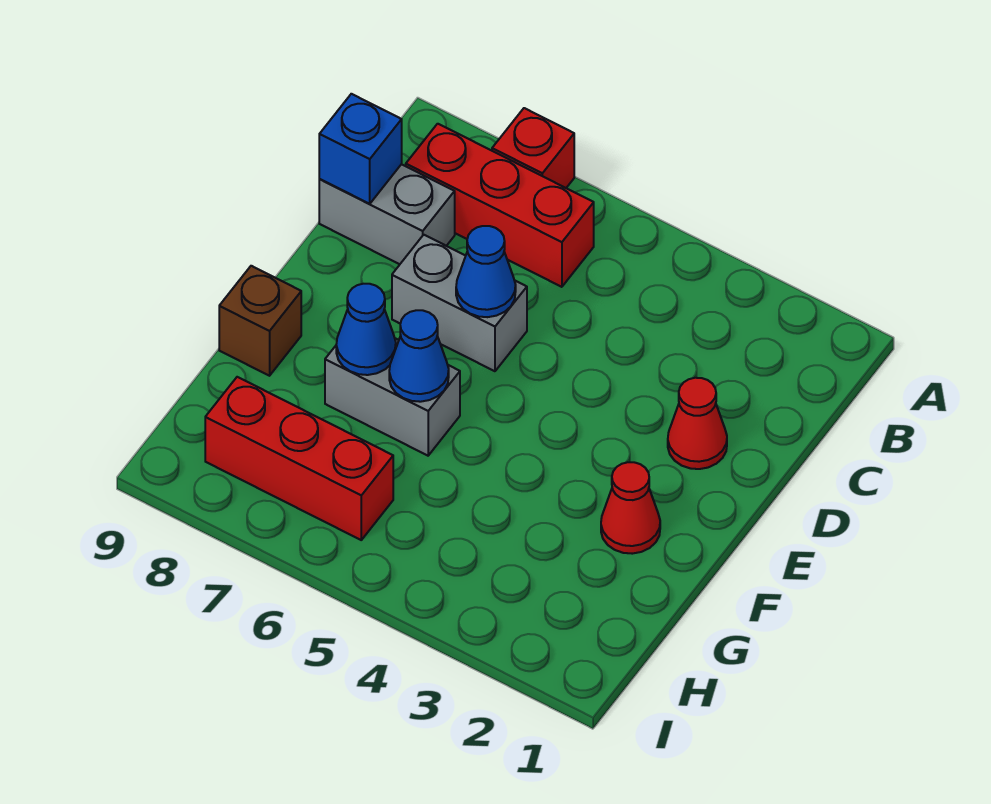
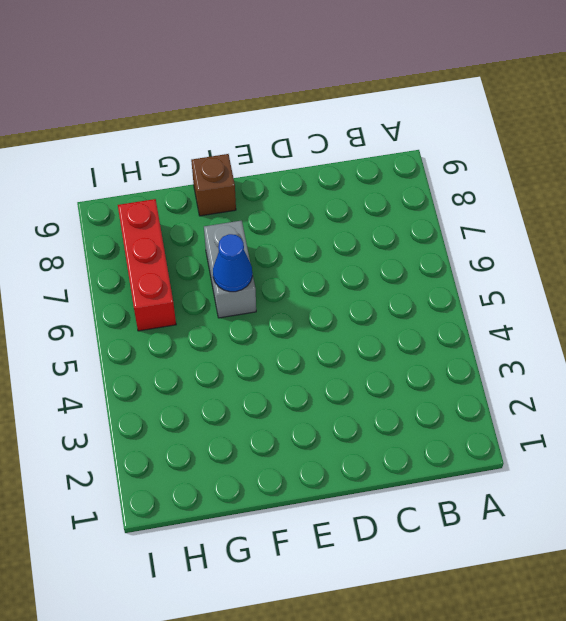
none -> red 1x1 brick [492,108,574,188]
none -> red 1x3 brick [406,124,594,287]
none -> grey 1x2 brick [319,164,455,264]

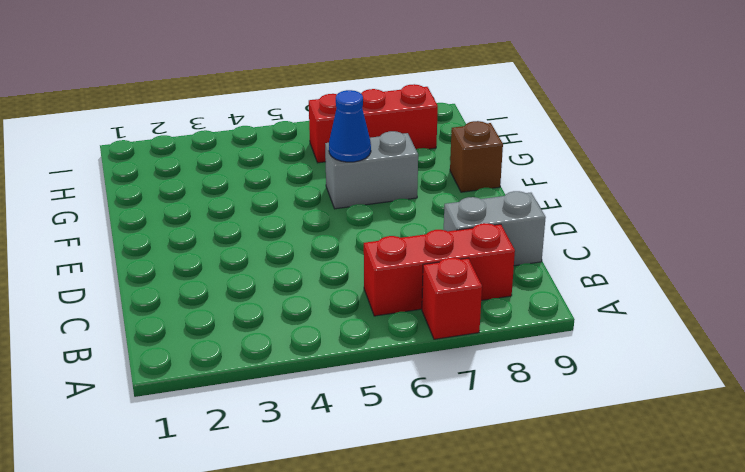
none -> red 1x1 cone [668,378,727,469]
none -> grey 1x2 brick [392,235,527,371]
none -> red 1x1 cone [601,462,660,554]

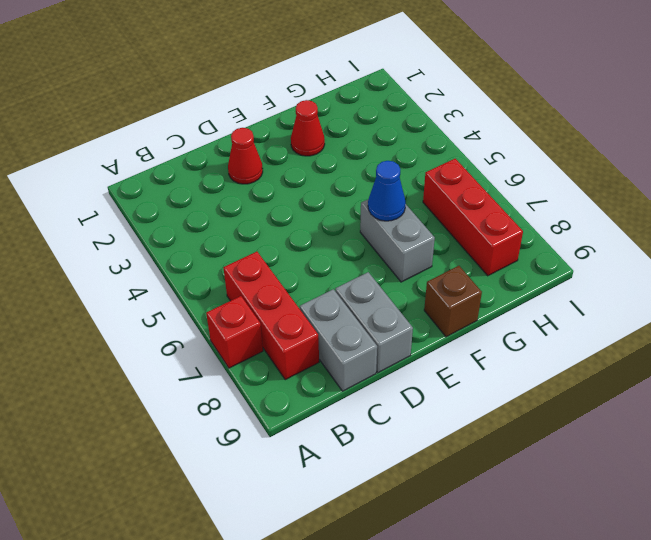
grey 1x2 brick [335,272,413,373] -> grey 1x2 brick moved to [392,235,527,371]
none -> blue 1x1 brick [319,94,402,204]
none -> blue 1x1 cone [456,226,516,317]
none -> blue 1x1 cone [336,284,396,375]

